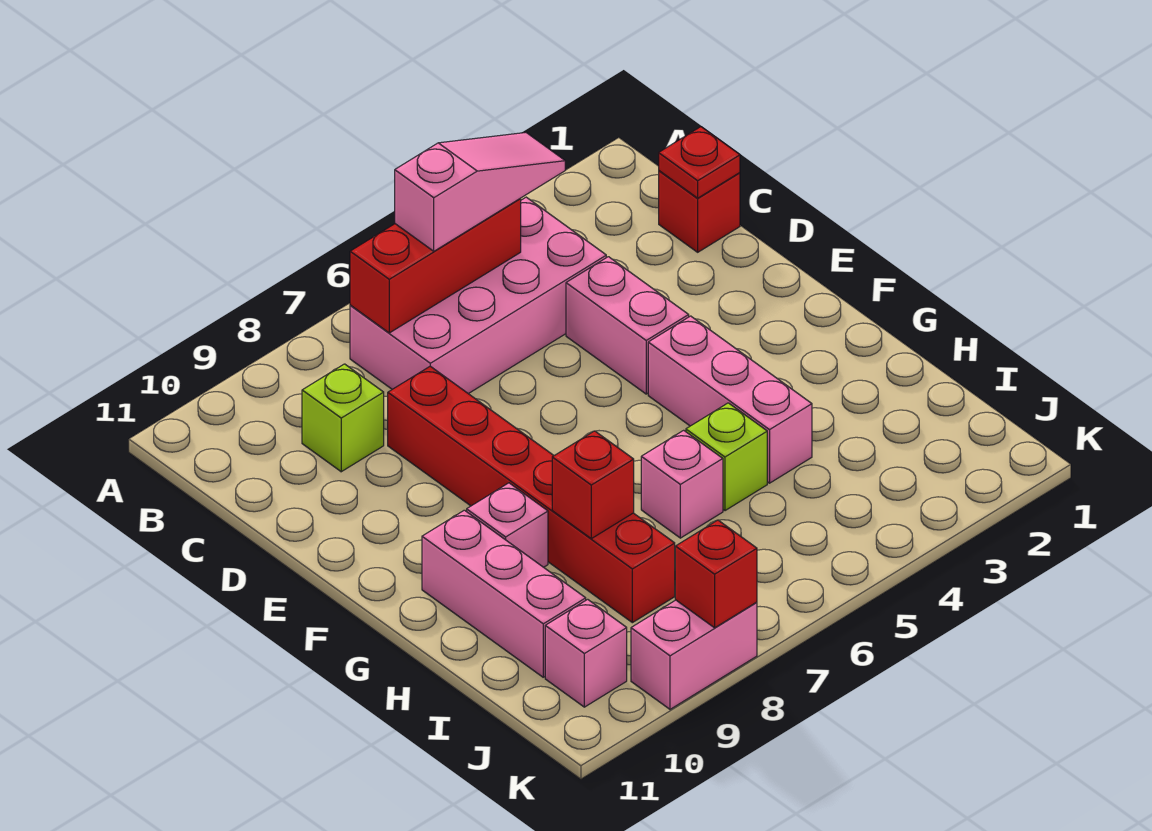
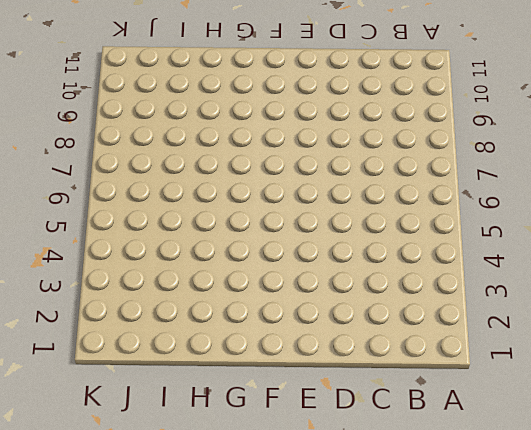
none -> pink 2x4 brick [350,197,606,394]
none -> red 1x1 brick [659,171,740,252]
none -> lime 1x1 brick [302,364,384,472]

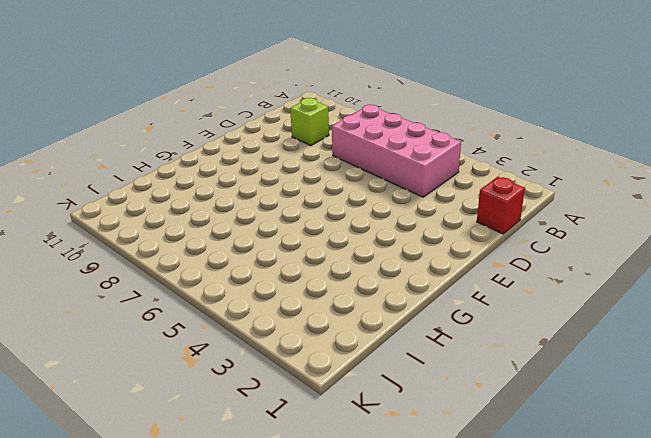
none -> pink 1x2 brick [566,257,689,394]
none -> red 1x6 brick [388,366,675,623]
none -> pink 1x3 brick [648,316,812,483]

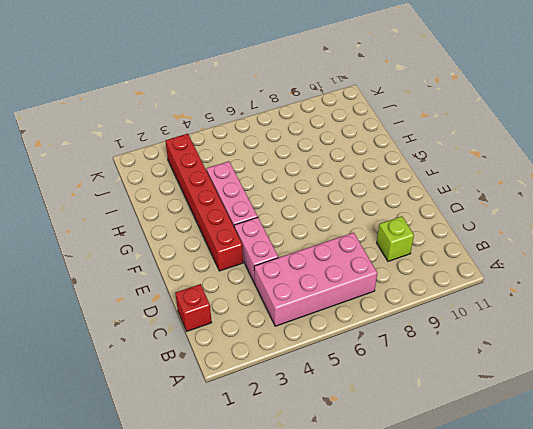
red 1x6 brick [165,134,243,271] -> red 1x6 brick moved to [388,366,675,623]
none -> pink 1x1 brick [467,483,548,567]
none -> pink 1x3 brick [422,510,586,677]
none -> lime 1x1 brick [686,403,767,511]

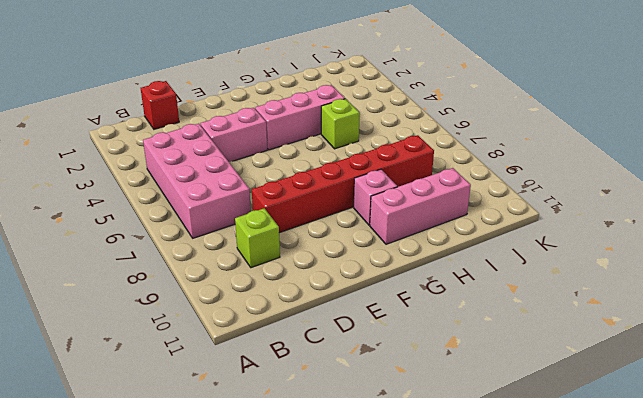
none -> pink 1x1 brick [641,430,723,538]
none -> pink 1x1 brick [545,599,627,707]
none -> pink 1x2 brick [631,600,757,709]

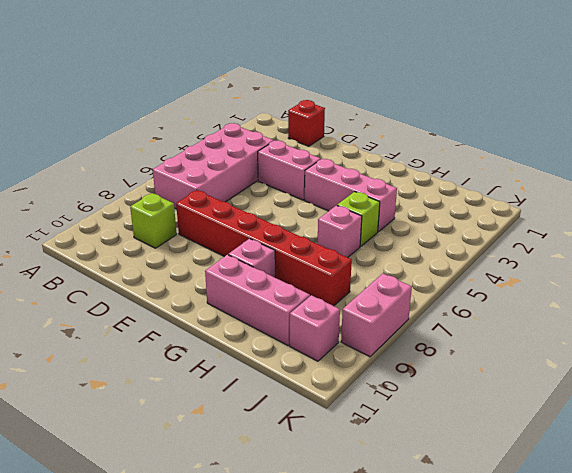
none -> red 1x3 brick [350,198,521,333]
none -> red 1x1 plate [659,127,740,198]
none -> red 1x1 brick [552,431,634,539]

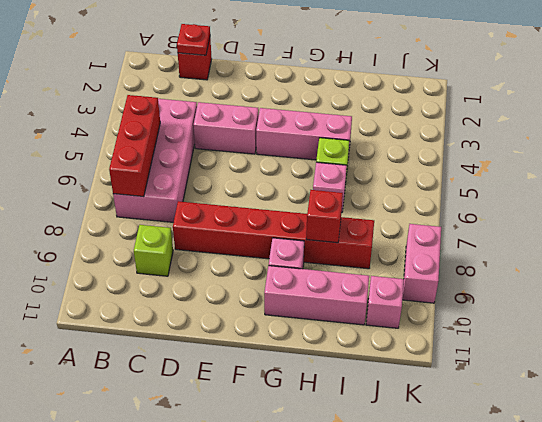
none -> red 1x1 brick [675,520,757,628]
none -> pink 1x3 slope [395,133,565,251]

